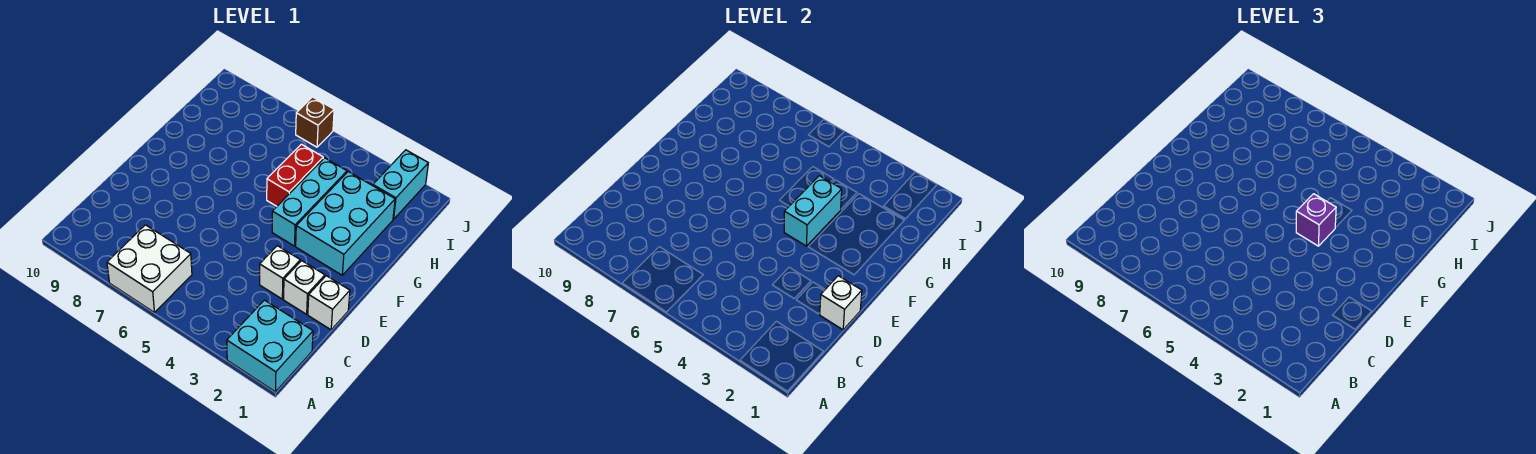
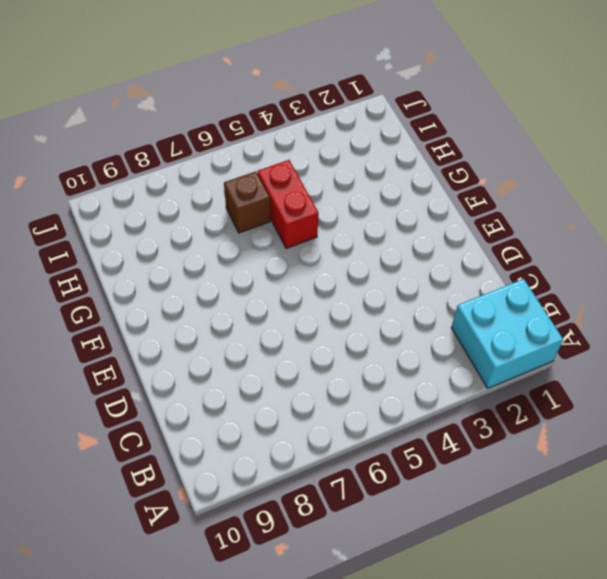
brown 1x1 brick [224,171,270,233] -> brown 1x1 brick moved to [296,97,334,147]
none -> white 2x2 brick [107,225,192,312]
none -> white 1x1 brick [308,276,350,330]
none -> white 1x1 brick [284,261,325,314]

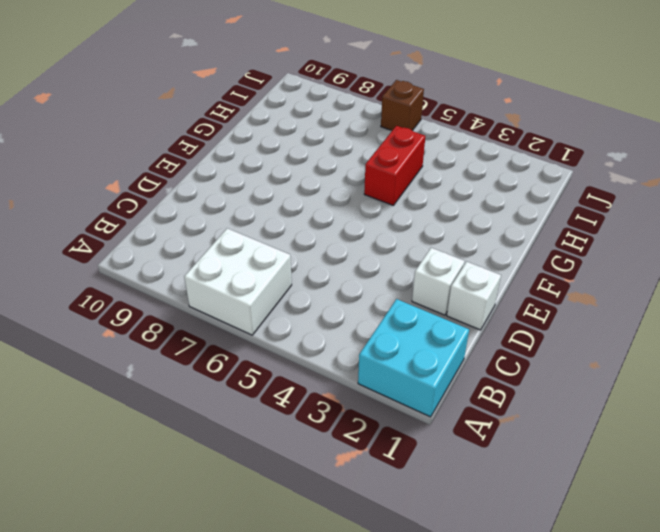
none -> white 1x1 brick [260,246,300,299]
none -> cyan 2x3 brick [296,172,395,275]
none -> cyan 1x3 brick [272,158,347,246]

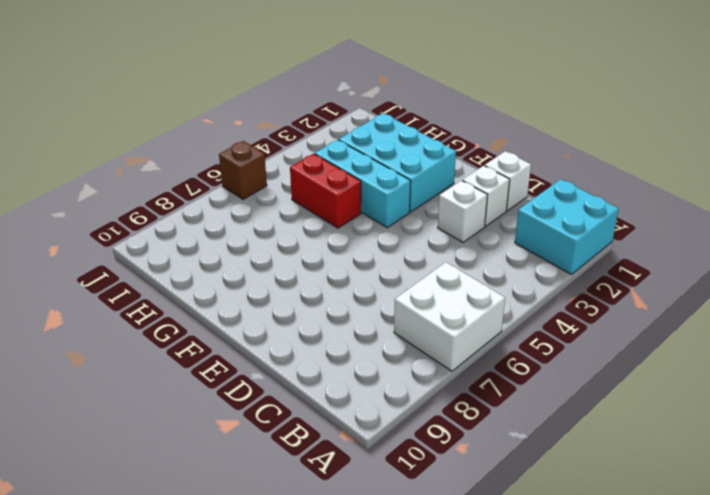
none -> cyan 1x2 brick [373,150,428,219]
none -> white 1x1 brick [820,276,862,330]
none -> cyan 1x2 brick [784,176,842,246]

